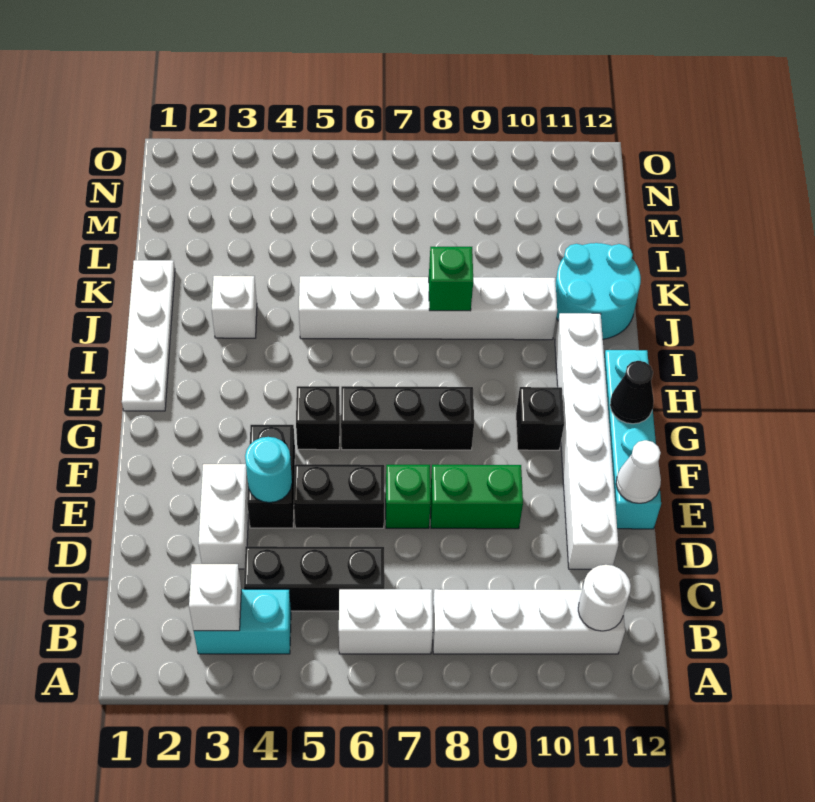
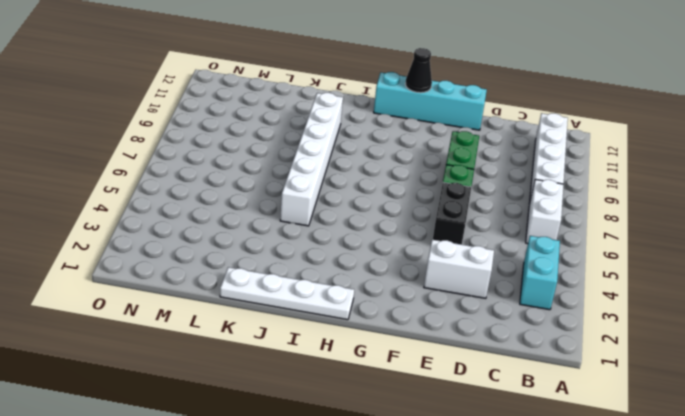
none -> black 1x3 brick [244,546,385,611]
none -> white 1x6 brick [555,313,618,569]
none -> black 1x2 brick [247,425,295,528]

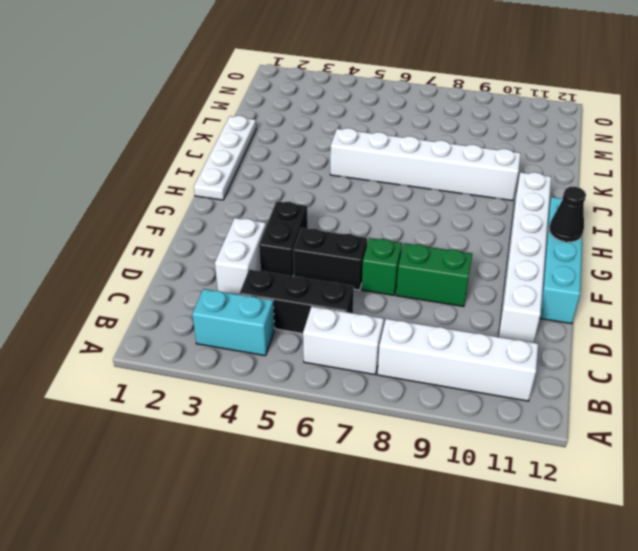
none -> black 1x1 brick [296,386,340,450]
none -> black 1x3 brick [341,386,474,450]
none -> black 1x1 brick [516,387,564,450]

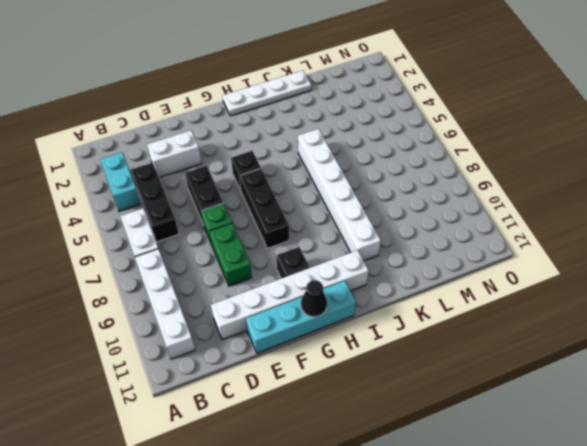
none -> black 1x2 brick [247,425,295,528]
none -> white 1x1 brick [212,276,257,338]
none -> cyan 2x2 round brick [556,243,641,339]

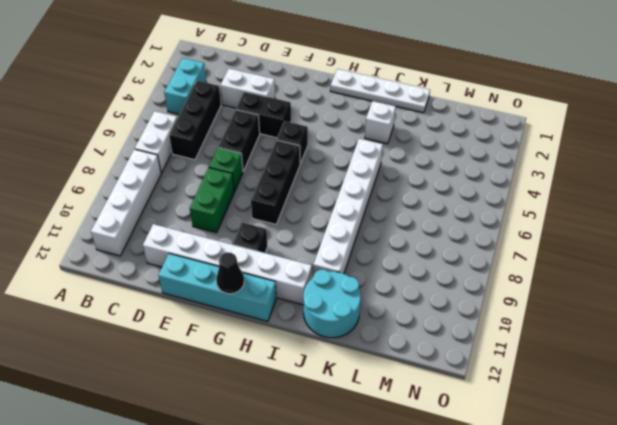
none -> white 1x1 brick [189,564,241,631]
none -> white 1x1 round brick [578,565,631,631]
none -> cyan 1x1 round brick [245,437,292,503]

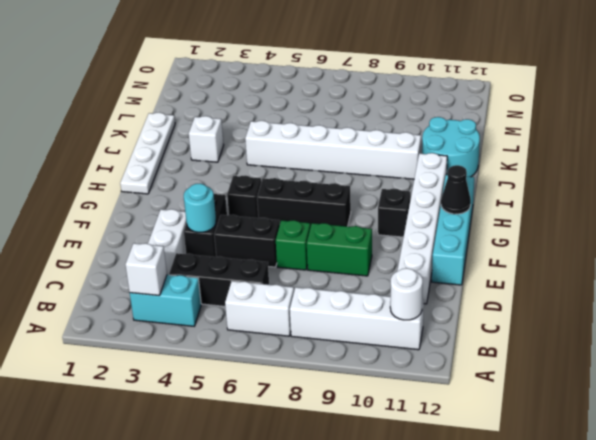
none -> white 1x1 cone [616,440,661,503]
none -> green 1x1 brick [429,247,473,311]

